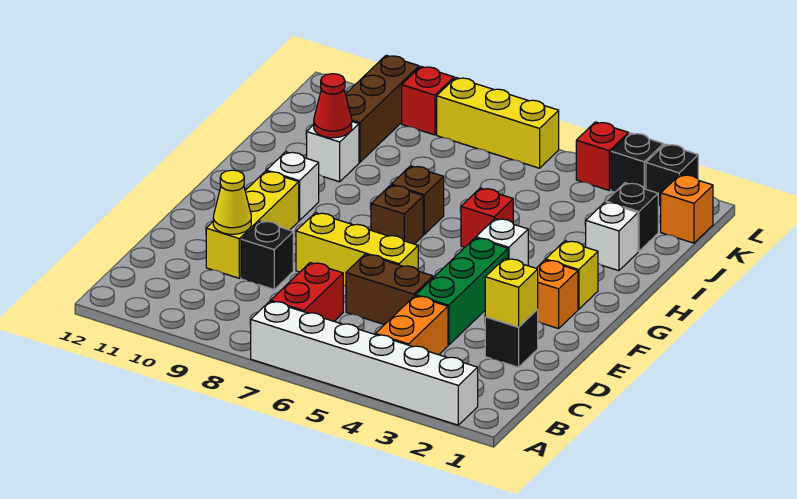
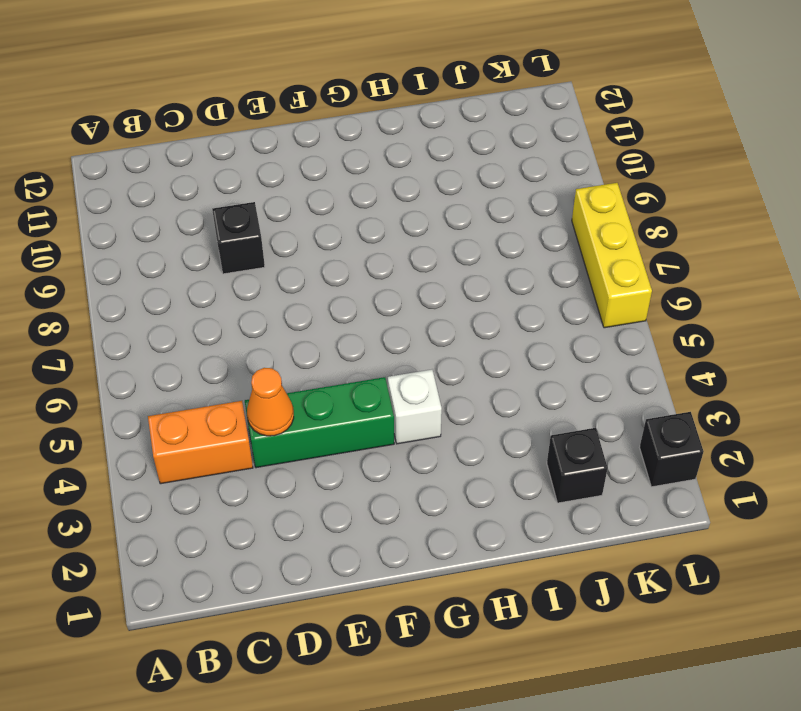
orange 1x1 cone [247,368,294,436] -> none
none -> white 1x6 brick [251,301,478,425]
none -> red 1x2 brick [271,263,343,321]
none -> black 1x1 brick [485,309,538,367]

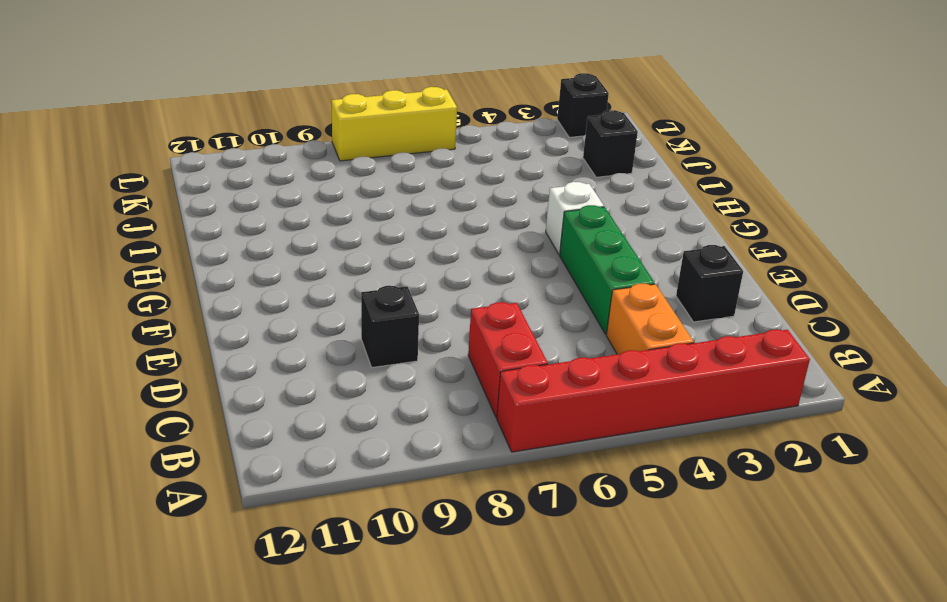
red 1x6 brick [497,330,810,452] -> white 1x6 brick [251,301,478,425]
none -> brown 1x2 brick [346,254,433,325]
none -> yellow 1x3 brick [206,171,299,278]
none -> yellow 1x3 brick [296,213,418,286]

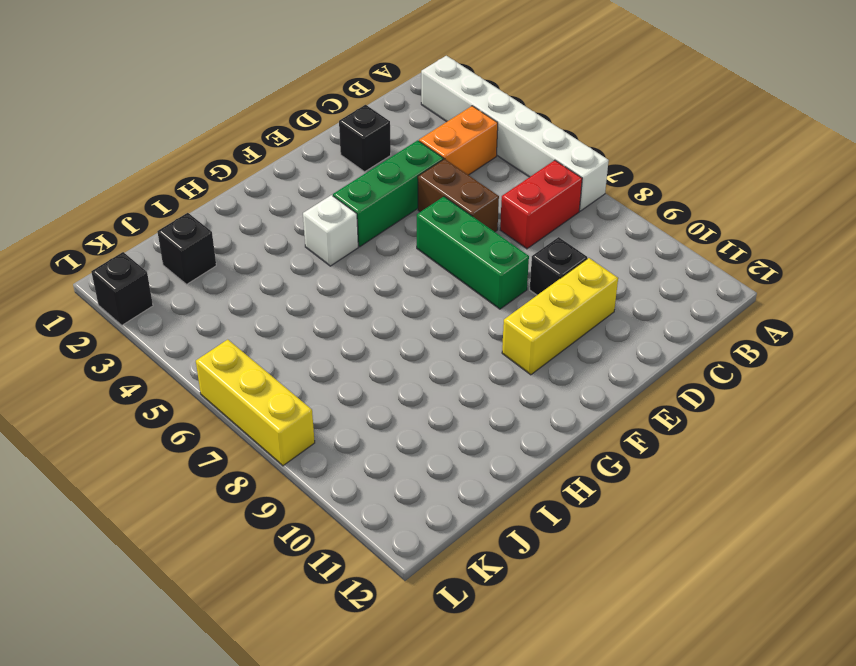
green 1x3 brick [417,197,529,309] -> yellow 1x3 brick [296,213,418,286]
none -> orange 1x1 brick [536,260,578,329]
none -> yellow 1x1 brick [546,241,598,309]
none -> brown 1x1 brick [371,185,423,244]

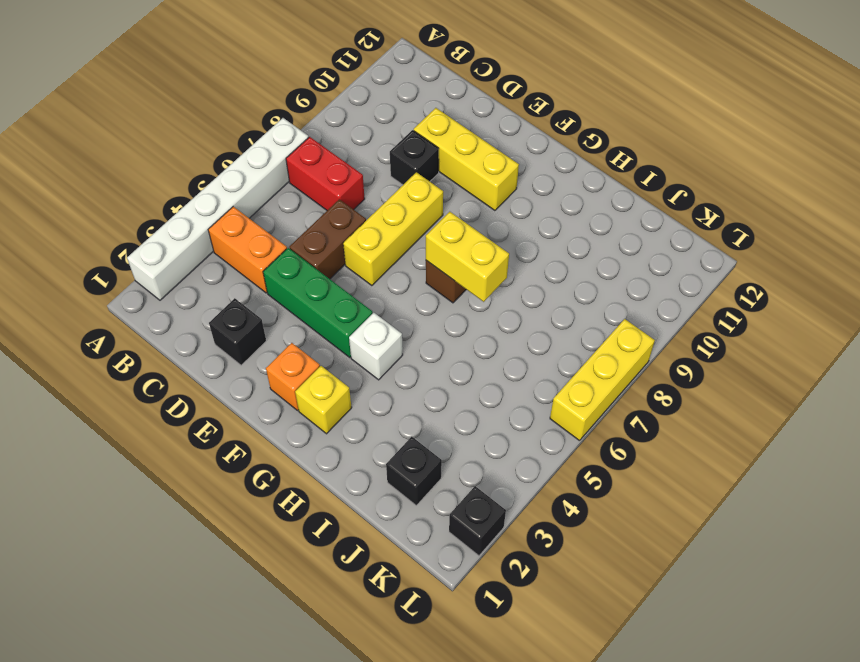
yellow 1x2 brick [426,212,509,302] -> none
none -> white 1x1 brick [266,152,319,220]
none -> red 1x1 brick [461,188,513,247]
none -> brown 1x1 brick [391,166,444,234]

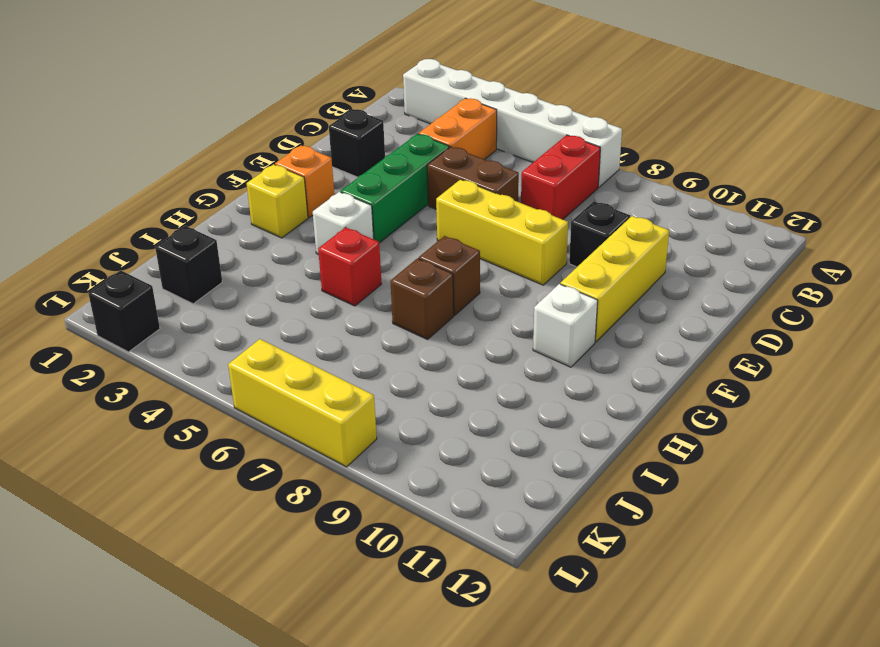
none -> white 1x1 brick [586,202,638,271]
none -> white 1x1 brick [307,122,359,182]
none -> brown 1x3 brick [346,55,419,162]

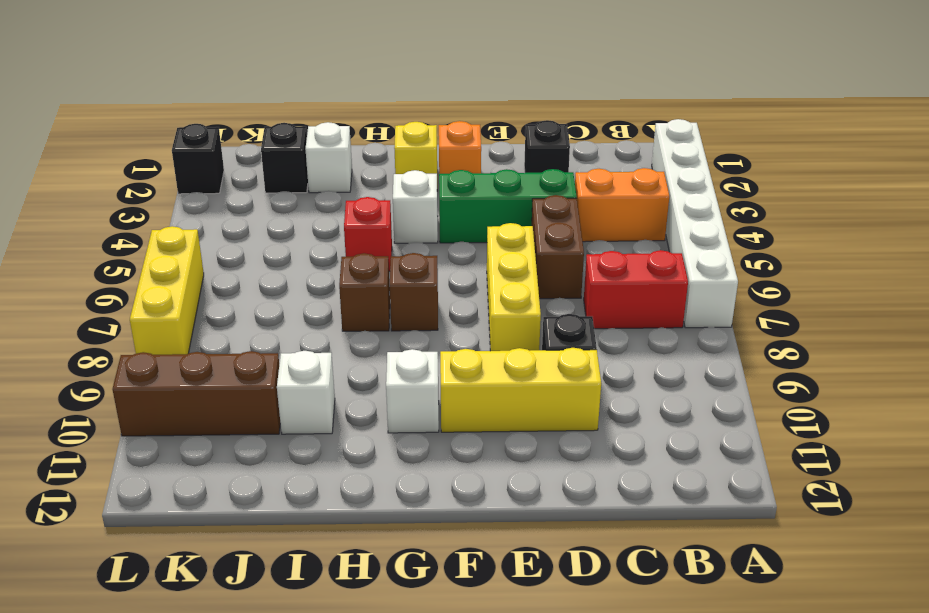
none -> orange 1x1 brick [661,175,713,243]
none -> black 1x1 brick [611,133,663,192]
none -> red 1x1 brick [576,122,629,190]

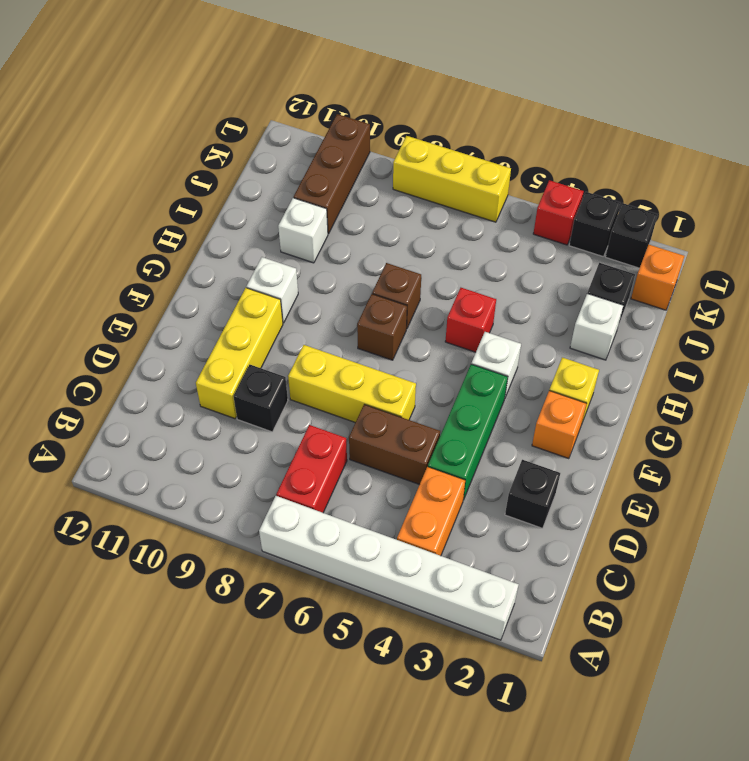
none -> red 1x1 brick [402,67,454,135]
none -> yellow 1x1 brick [485,258,538,327]
none -> yellow 1x1 cone [213,170,251,234]

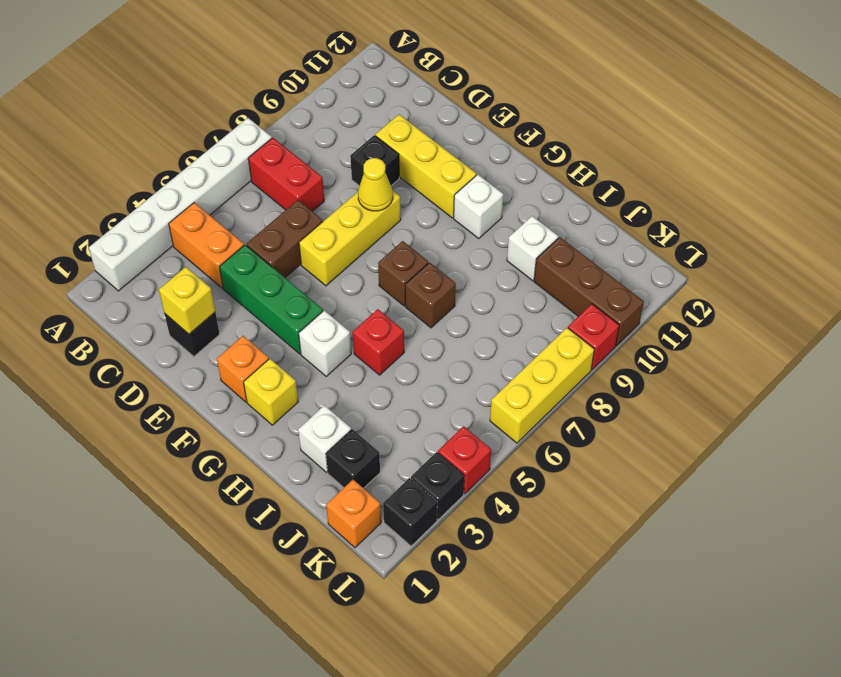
yellow 1x1 cone [358,158,393,211] -> yellow 1x1 cone moved to [213,170,251,234]
none -> red 1x1 cone [314,74,352,138]

